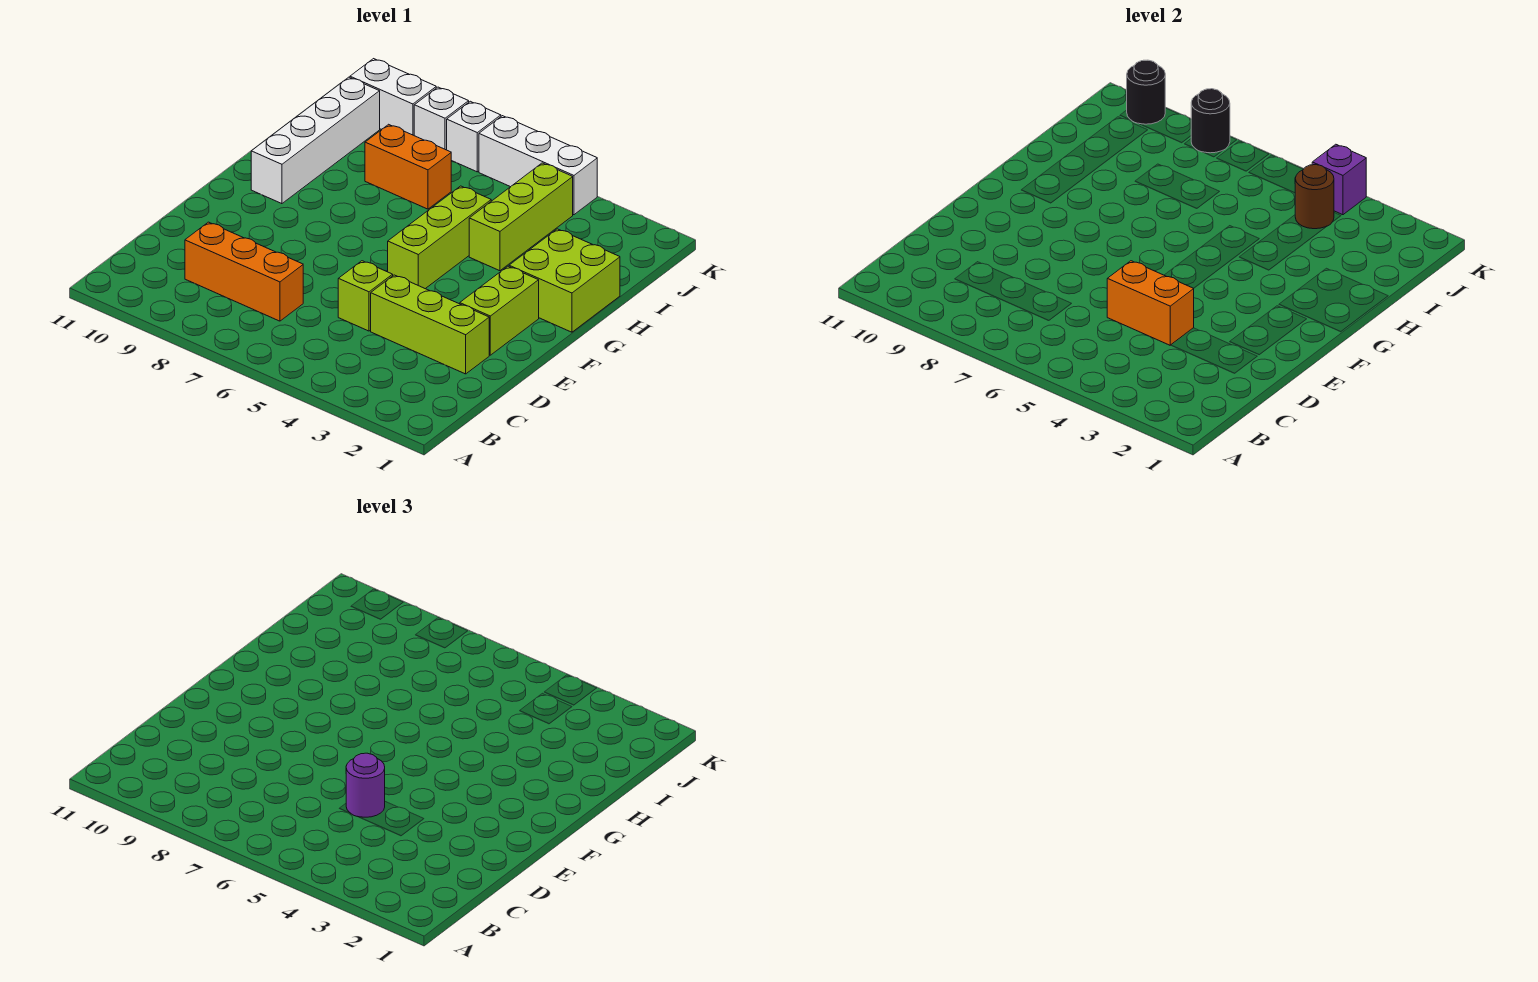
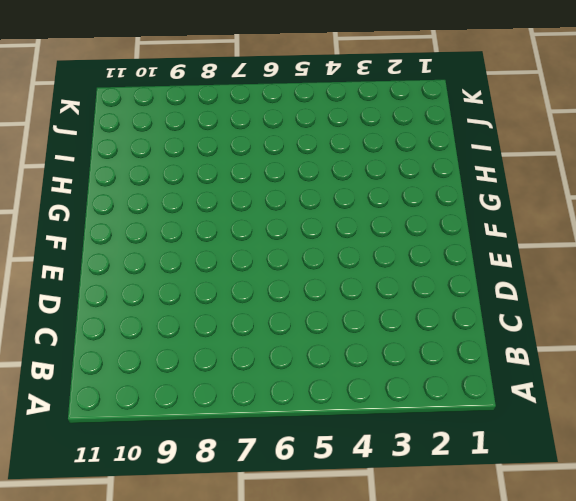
none -> orange 1x3 brick [185,222,303,321]
none -> lime 1x3 brick [371,275,489,374]
none -> lime 1x1 brick [338,261,393,331]

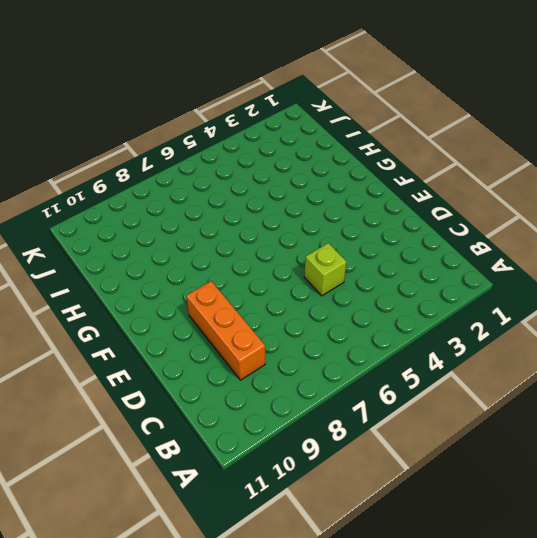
orange 1x3 brick [186,281,265,380] -> orange 1x3 brick turned to [185,222,303,321]
none -> lime 1x3 brick [371,275,489,374]
none -> lime 1x2 brick [460,266,539,355]
none -> lime 1x3 brick [388,186,491,289]

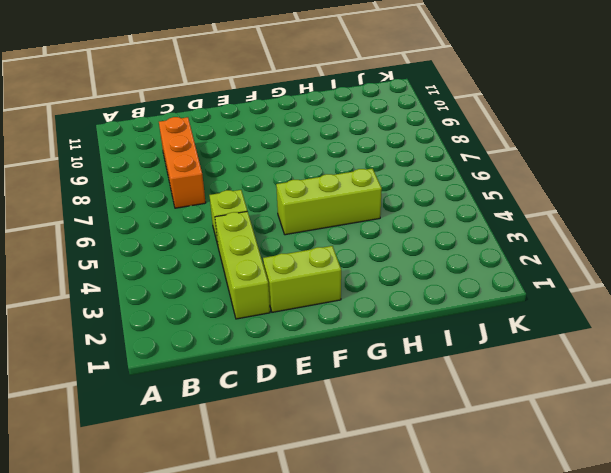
none -> lime 2x2 brick [509,229,620,332]
none -> white 1x4 brick [251,77,380,204]
none -> lime 1x3 brick [469,163,573,271]

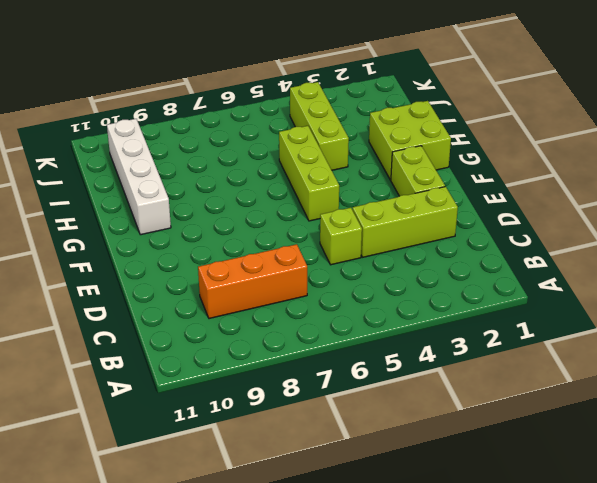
none -> orange 1x2 brick [365,124,451,209]
none -> white 1x3 brick [479,116,597,215]
none -> white 1x1 brick [447,101,501,172]

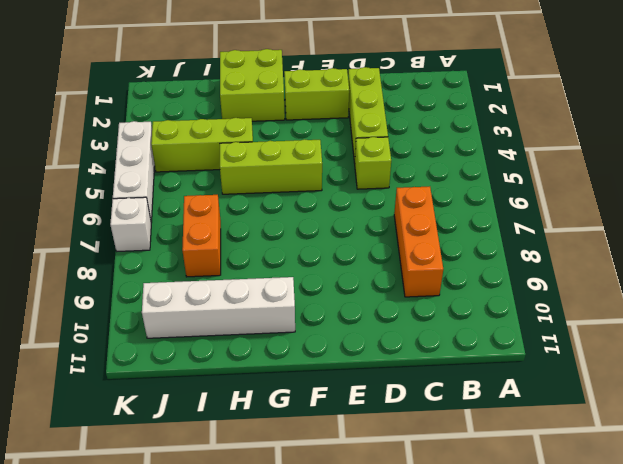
none -> white 1x1 brick [414,87,469,150]
none -> white 1x2 brick [350,59,436,135]
none -> orange 1x2 brick [1107,261,1194,345]

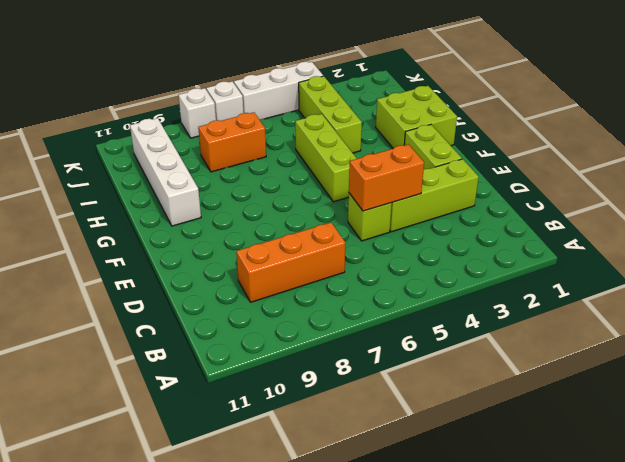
none -> white 1x2 brick [350,59,436,135]
none -> brown 1x1 round brick [1295,165,1334,229]
none -> purple 1x1 brick [1312,144,1366,215]

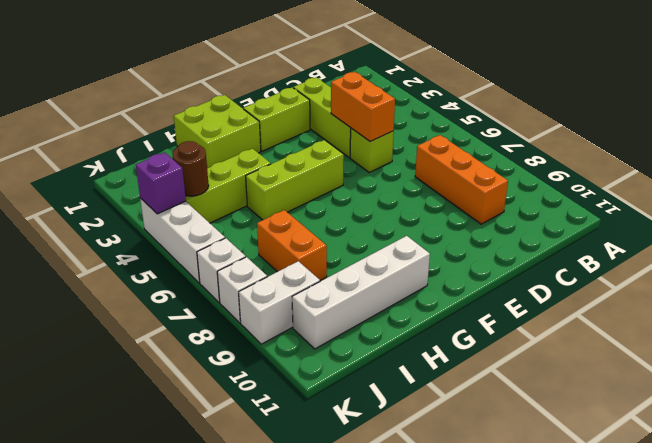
white 1x2 brick [239,261,320,344] -> white 1x2 brick turned to [350,59,436,135]
none -> black 1x1 round brick [1191,89,1230,153]
none -> black 1x1 round brick [1127,60,1165,124]
none -> purple 1x1 round brick [346,753,385,817]

